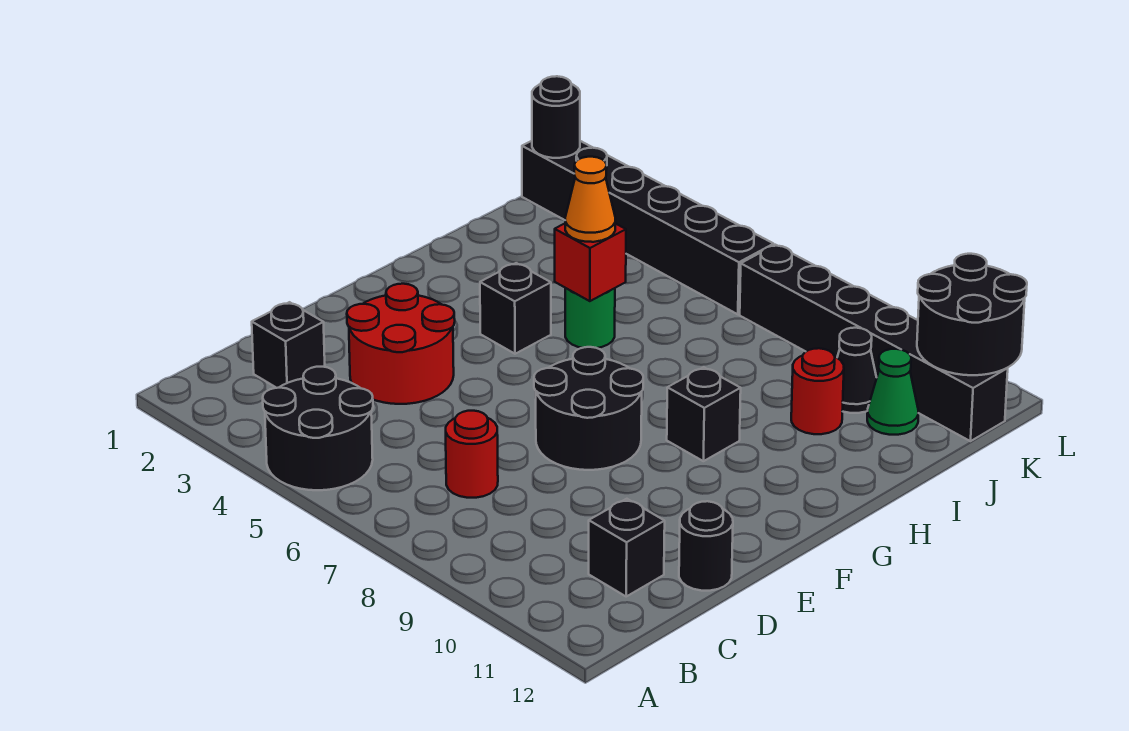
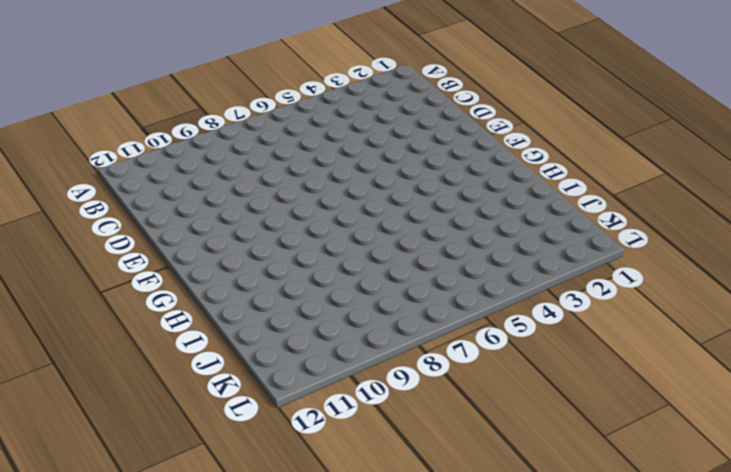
none -> black 2x2 round brick [263,367,373,490]
none -> black 1x1 brick [252,302,325,388]
none -> red 1x1 round brick [446,411,498,498]

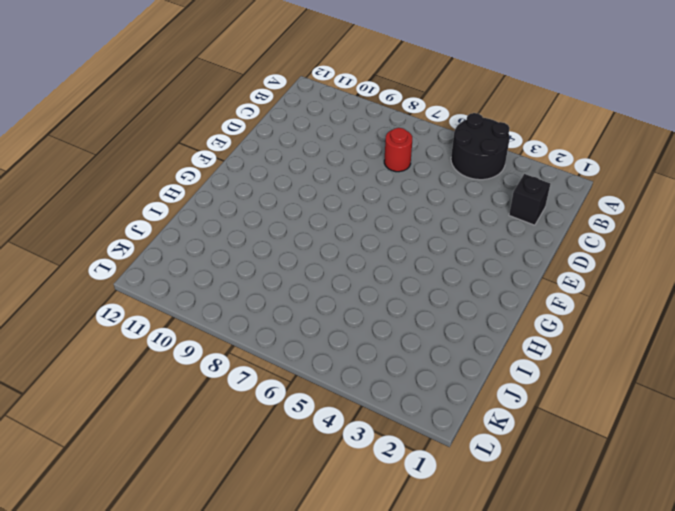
none -> black 1x1 brick [589,499,665,596]
none -> red 2x2 round brick [347,284,455,404]
none -> black 1x1 round brick [679,501,733,591]

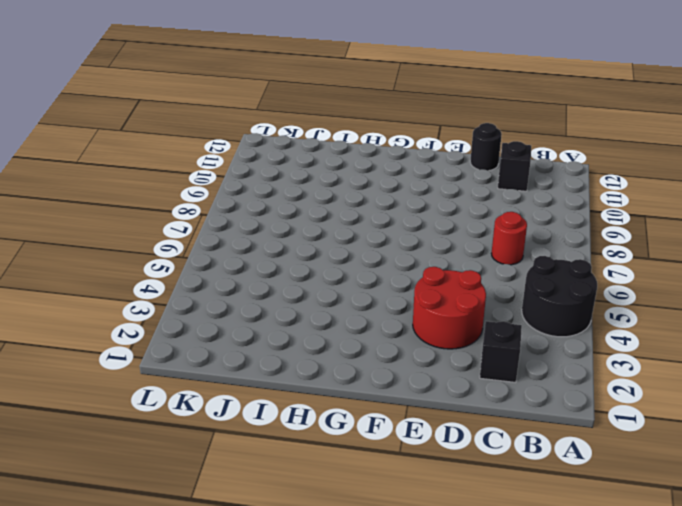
none -> black 2x2 round brick [534,347,643,470]
none -> black 1x1 brick [480,263,551,354]
none -> black 1x1 brick [667,367,741,461]

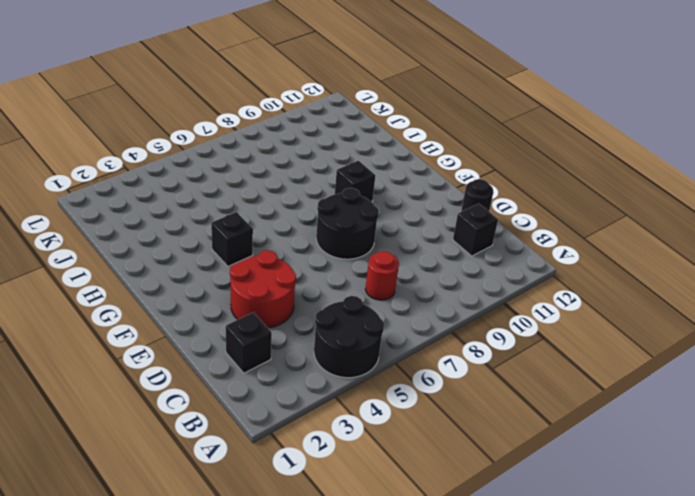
none -> green 1x1 round brick [565,288,615,348]
none -> red 1x1 round brick [791,348,844,434]
none -> black 1x1 cone [837,328,877,413]

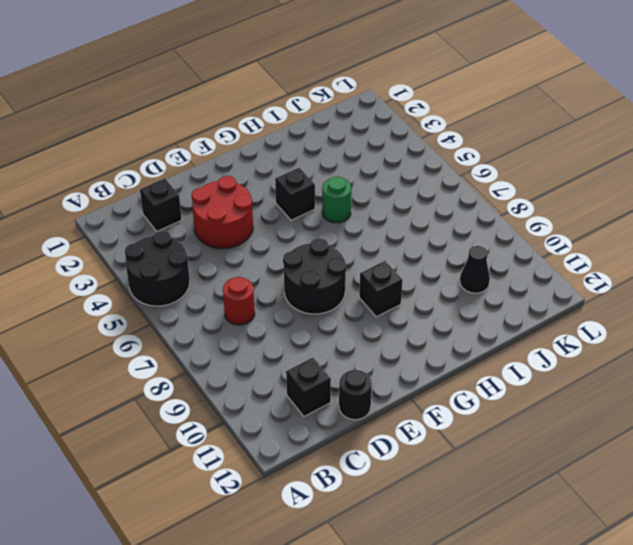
none -> red 1x1 round brick [791,348,844,434]
none -> green 1x1 cone [867,349,918,435]
none -> black 1x6 brick [522,141,774,314]

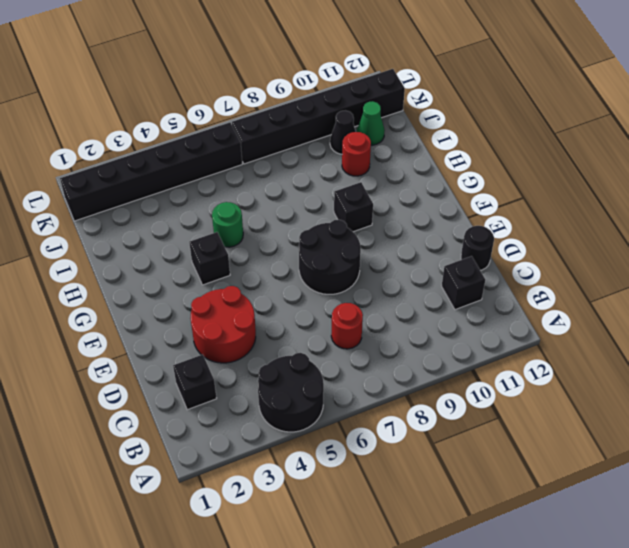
none -> red 1x1 brick [555,223,626,301]
none -> black 1x1 round brick [532,76,580,158]
none -> black 2x2 round brick [917,254,1027,375]

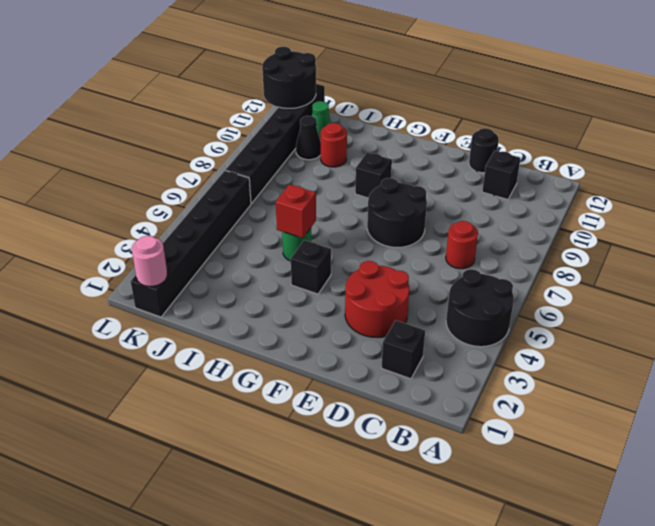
pink 1x1 round brick [132,236,167,287] -> black 1x1 round brick [532,76,580,158]
none -> orange 1x1 cone [565,157,615,242]

